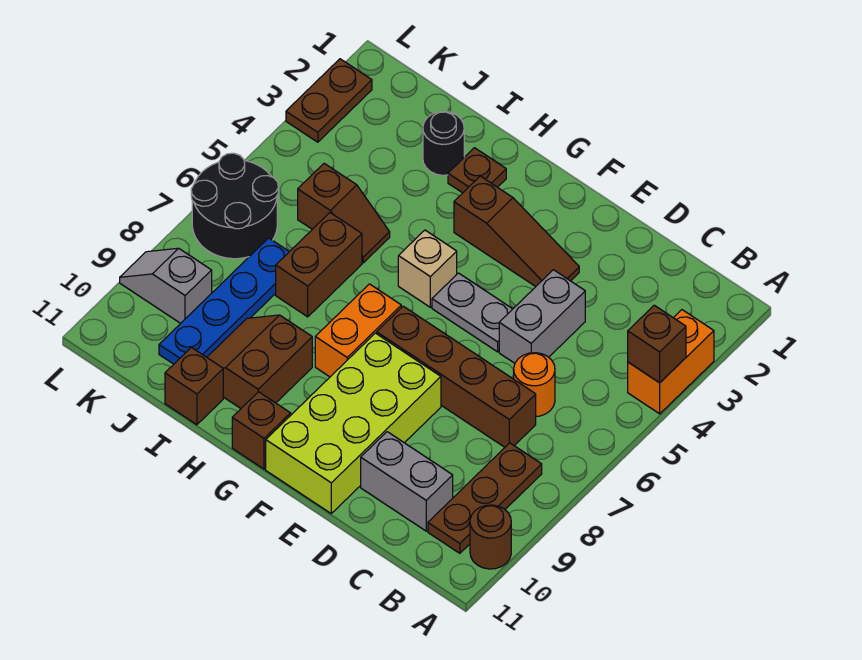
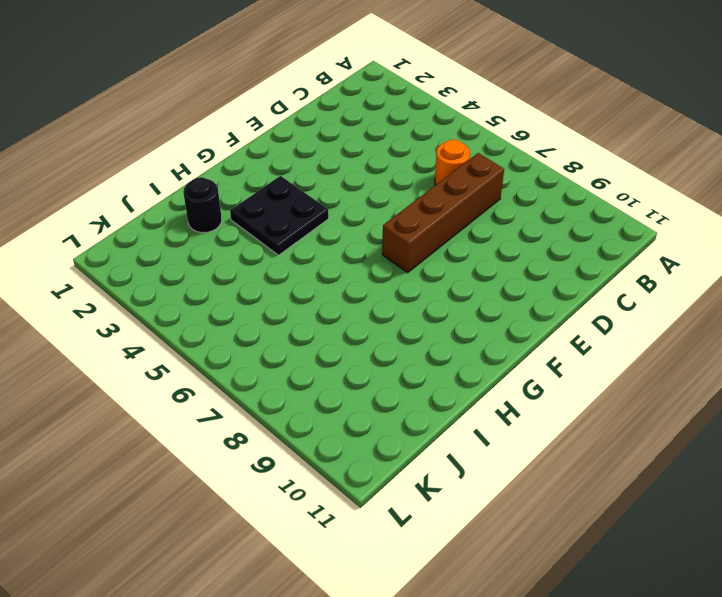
black 2x2 plate [230,176,329,255] -> brown 1x3 slope [454,176,579,287]
none -> orange 1x2 brick [628,310,714,414]
none -> brown 1x1 round brick [470,505,511,569]
none -> brown 1x3 plate [428,443,542,553]

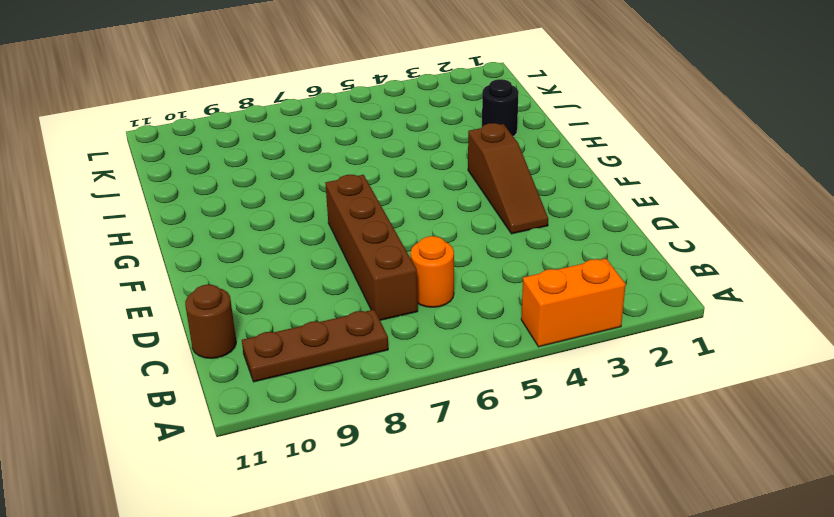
brown 1x1 round brick [185,285,236,359] -> brown 1x1 round brick moved to [470,505,511,569]
none -> grey 1x2 brick [361,432,453,531]
none -> grey 1x2 brick [499,270,585,363]
none -> grey 1x2 plate [432,273,512,352]

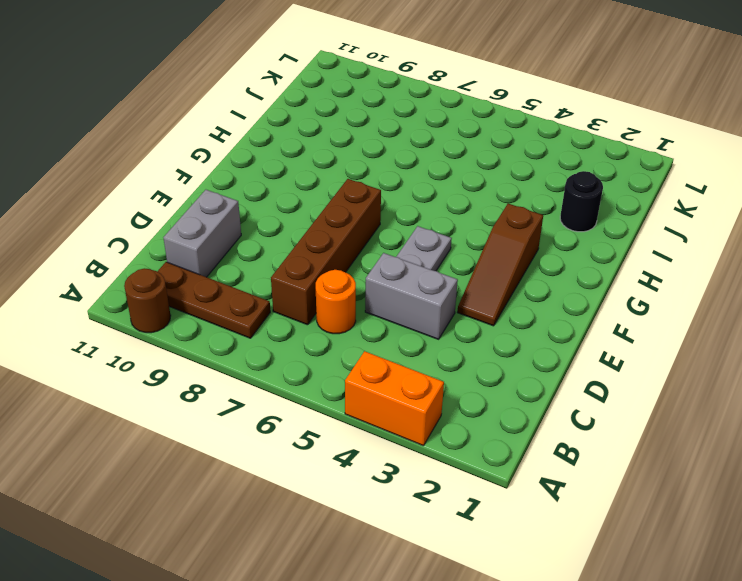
none -> lime 2x4 brick [266,333,441,513]
none -> tan 1x1 brick [398,230,457,307]
none -> orange 1x2 brick [315,284,401,377]

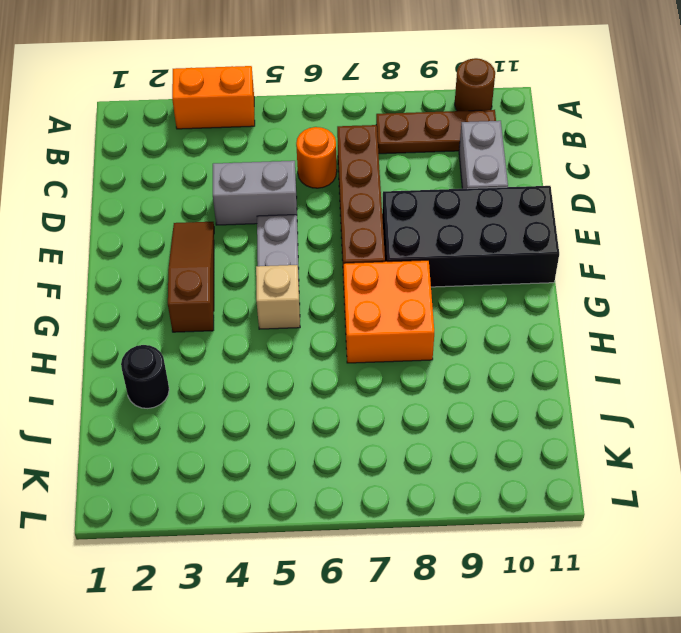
black 2x4 brick [382,186,559,287] -> lime 2x4 brick [266,333,441,513]
orange 2x2 brick [344,260,434,363] -> orange 1x2 brick [315,284,401,377]
none -> brown 1x1 brick [232,392,291,469]
none -> brown 1x1 plate [448,148,506,193]
none -> brown 2x2 slope [207,315,312,408]

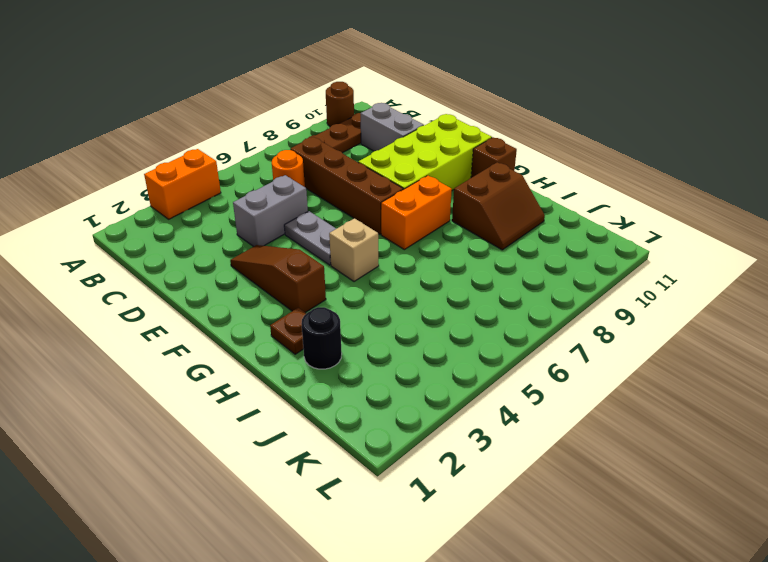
none -> brown 1x2 slope [298,163,390,263]
none -> brown 1x2 brick [276,213,362,317]
none -> brown 1x1 brick [165,347,223,425]

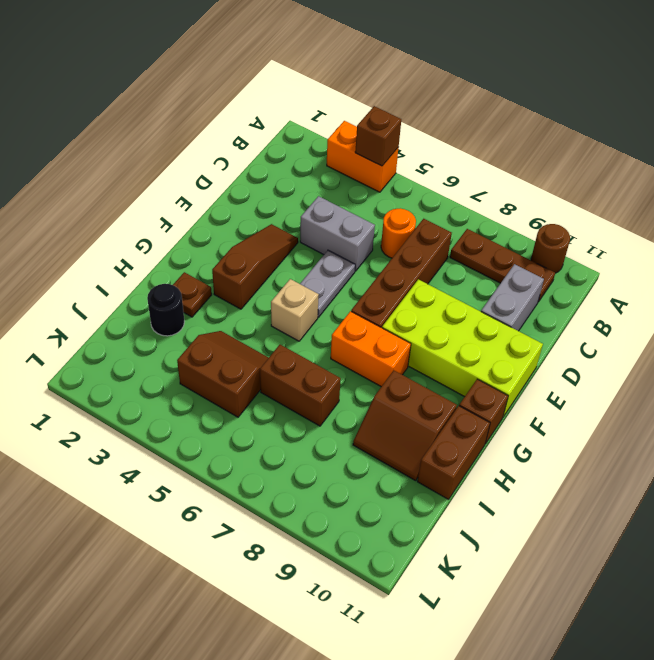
brown 1x2 brick [417,406,490,499] -> brown 1x1 brick [165,347,223,425]
brown 2x2 slope [177,331,269,417] -> brown 1x2 slope [298,163,390,263]
none -> blue 1x4 plate [159,238,289,364]
none -> black 2x2 round brick [191,153,278,259]
none -> grey 1x2 slope [120,248,212,323]

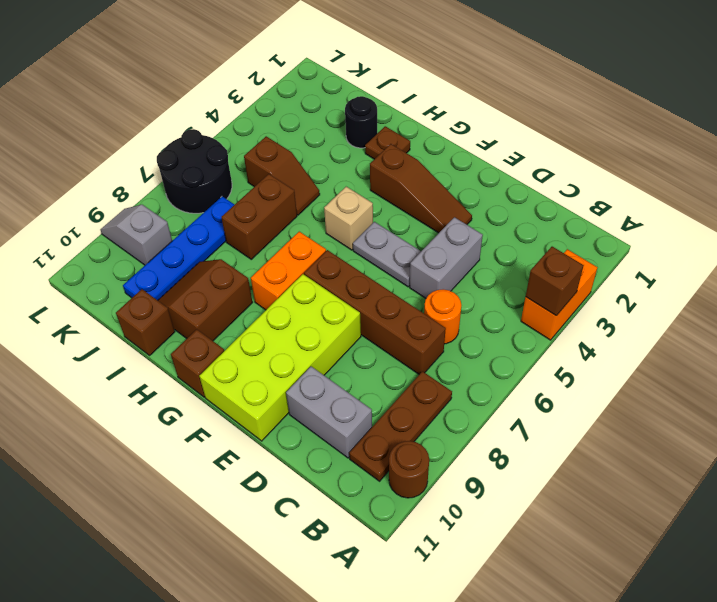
none -> brown 1x2 plate [286,59,372,142]

